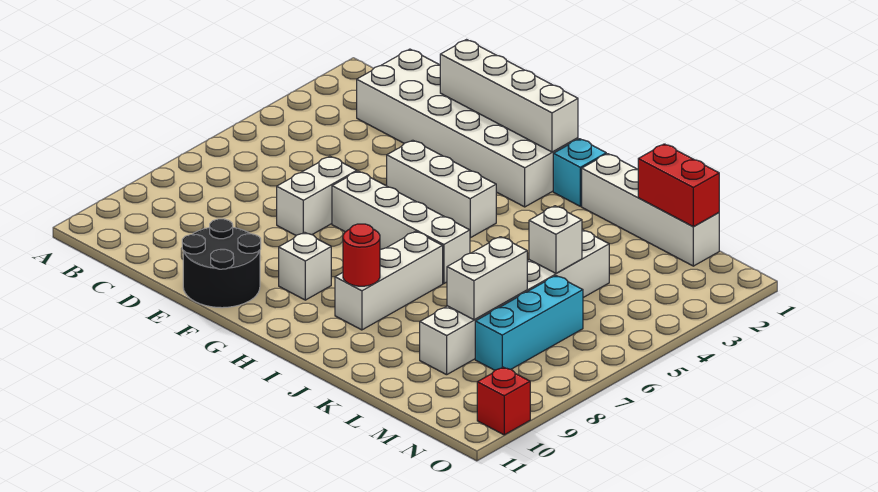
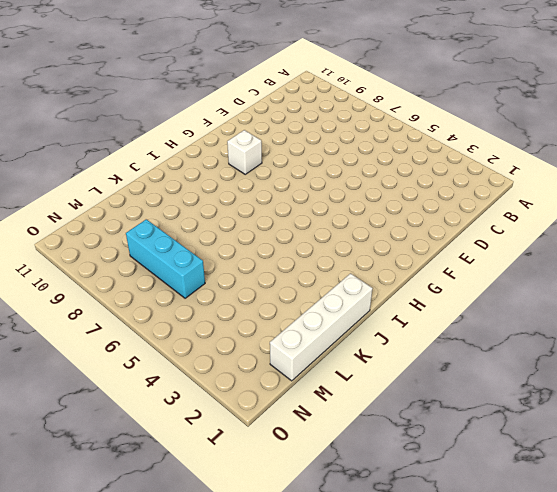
none -> white 2x6 brick [357,49,578,207]
none -> white 1x2 brick [277,156,357,235]
none -> black 2x2 round brick [182,219,261,308]

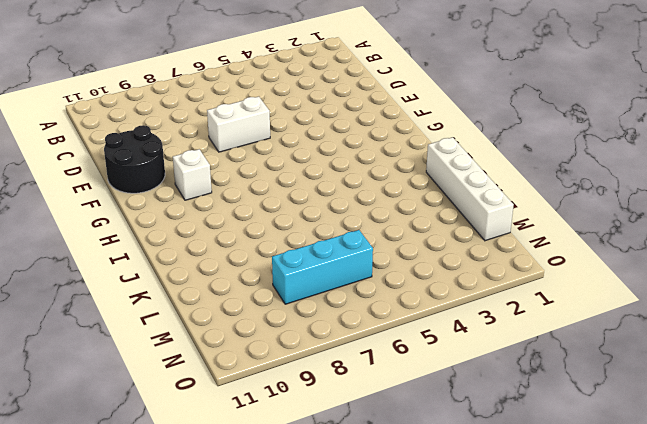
none -> white 2x6 brick [357,49,578,207]
none -> white 1x3 brick [387,140,496,238]
none -> white 1x4 brick [332,171,470,284]

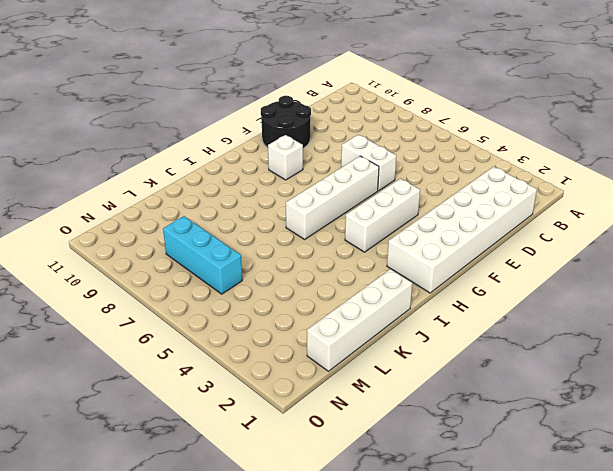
none -> cyan 1x1 brick [553,139,606,206]
none -> white 1x3 brick [335,231,443,330]
none -> white 1x6 brick [420,230,609,375]

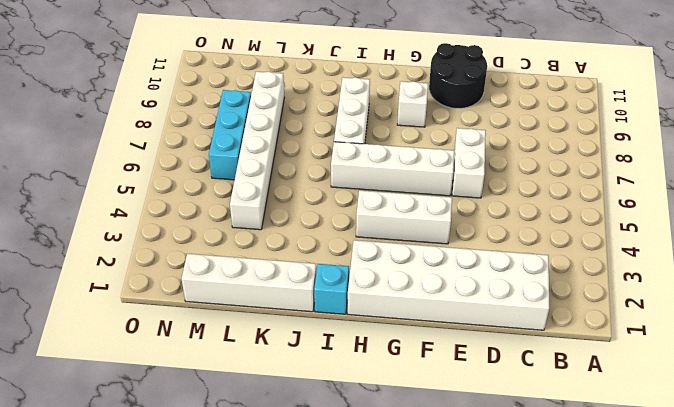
none -> red 1x1 brick [477,367,530,435]
none -> white 1x4 brick [440,40,578,152]
none -> red 1x1 round brick [343,224,380,286]

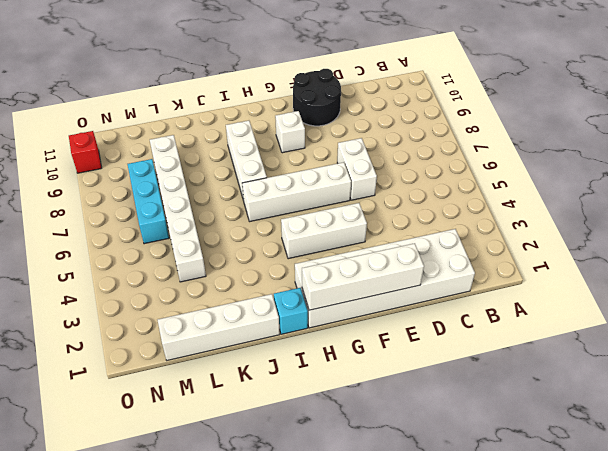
none -> red 1x1 round brick [343,224,380,286]
none -> red 1x2 brick [638,144,719,227]
none -> white 1x1 brick [529,206,582,273]

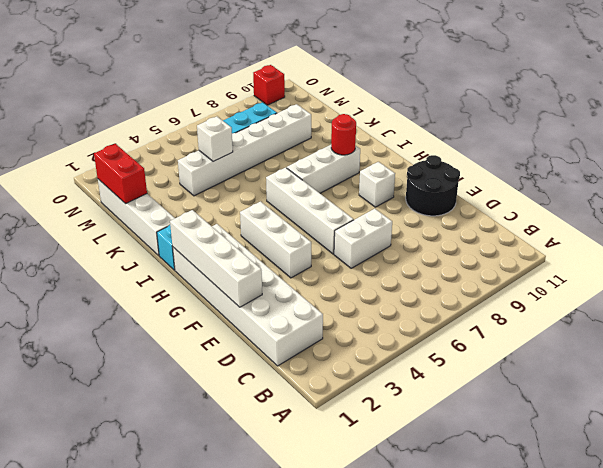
none -> white 1x2 brick [447,237,527,320]

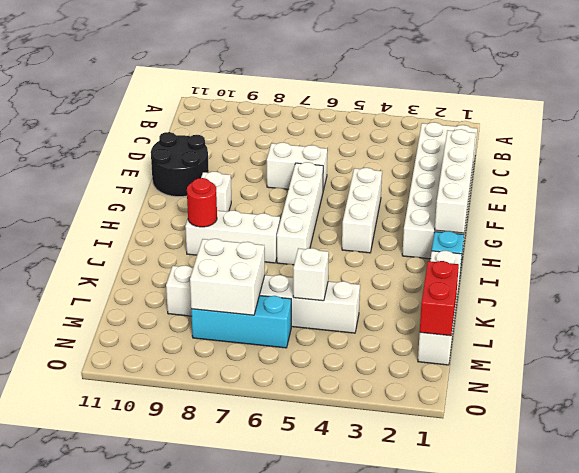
white 2x2 brick [190,239,265,315] -> white 1x2 brick [447,237,527,320]
none -> red 1x1 brick [477,367,530,435]

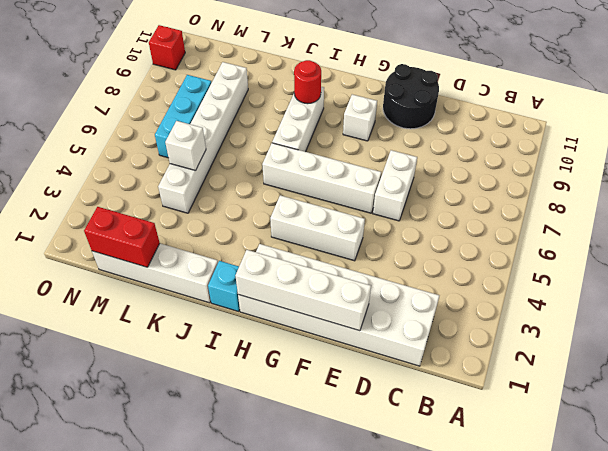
none -> white 1x2 brick [447,237,527,320]

